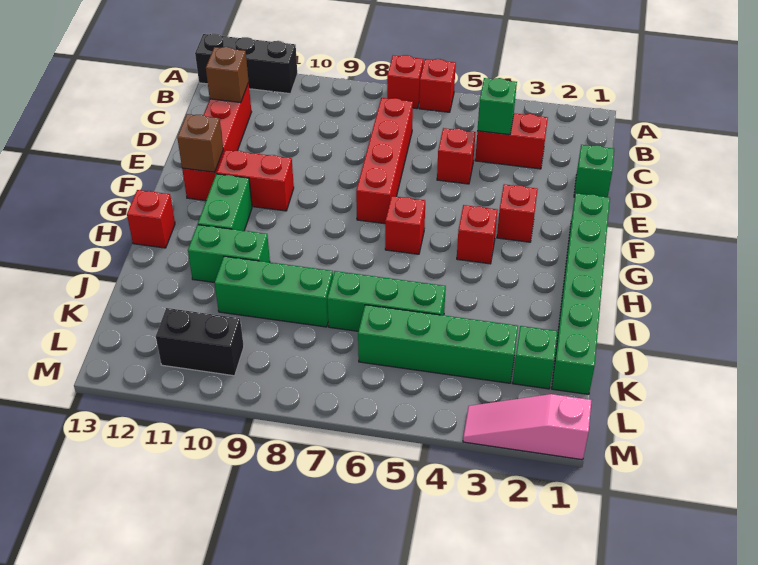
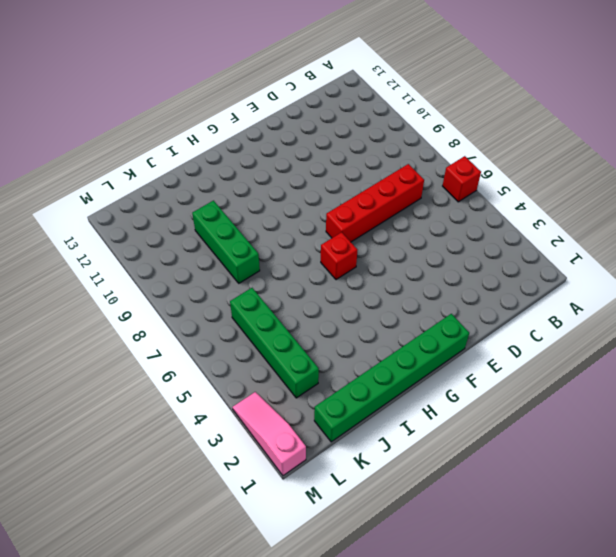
none -> red 1x1 brick [387,55,423,109]
none -> black 1x3 brick [195,34,297,94]
none -> red 1x2 brick [475,113,548,169]

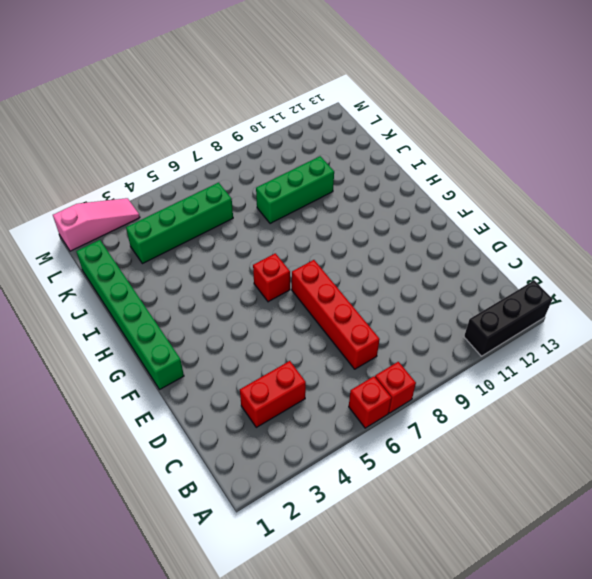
none -> red 1x4 brick [182,83,251,201]
none -> green 1x1 brick [574,145,614,197]
none -> red 1x1 brick [437,128,476,184]

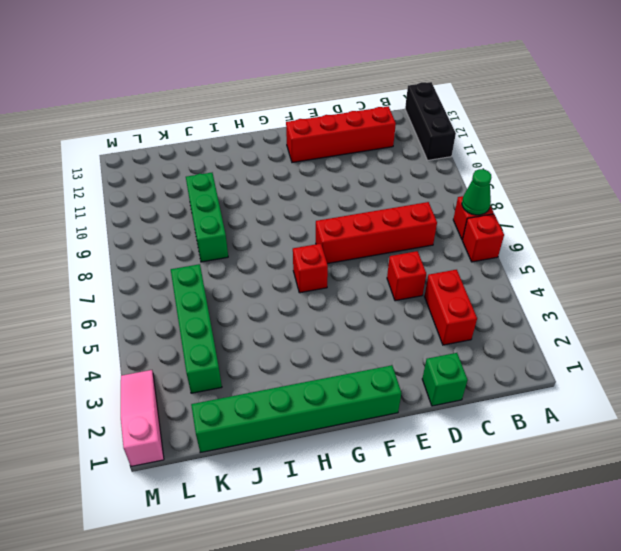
green 1x1 cone [462,169,491,215] -> none
none -> red 1x1 brick [497,184,538,242]
none -> red 1x2 brick [217,150,294,211]
none -> red 1x1 brick [457,205,498,264]

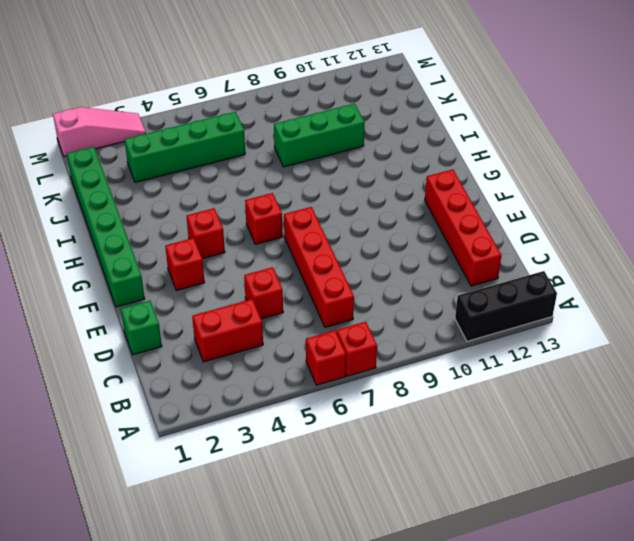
none -> red 1x2 brick [217,150,294,211]
none -> green 1x2 brick [198,174,252,231]
none -> red 1x1 brick [127,190,175,248]

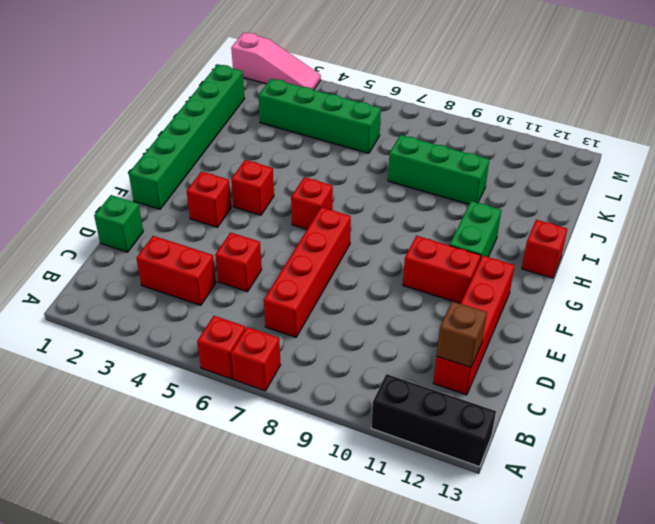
none -> green 1x2 brick [188,225,270,283]
none -> green 1x3 brick [327,271,446,331]
none -> green 1x1 brick [513,326,558,389]

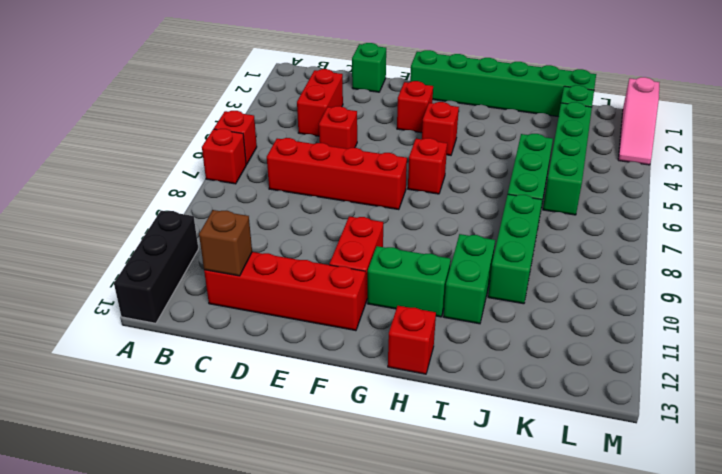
none -> black 1x2 brick [156,308,244,376]
none -> green 1x1 brick [477,78,517,135]
none -> brown 1x1 brick [177,114,223,172]

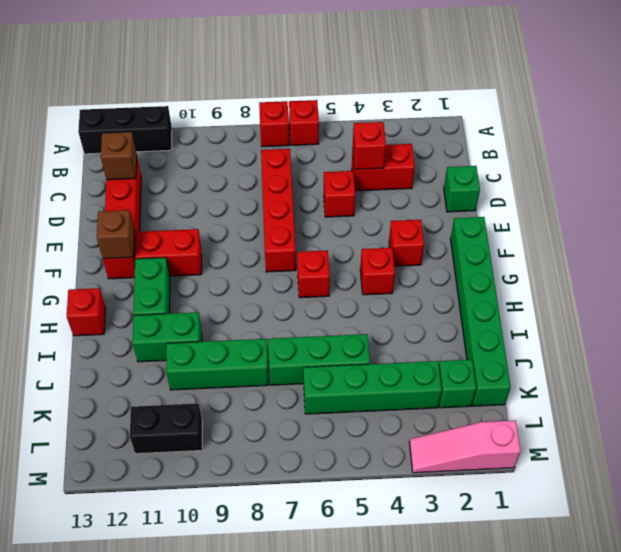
red 1x1 brick [353,122,386,169] -> green 1x1 brick [477,78,517,135]

